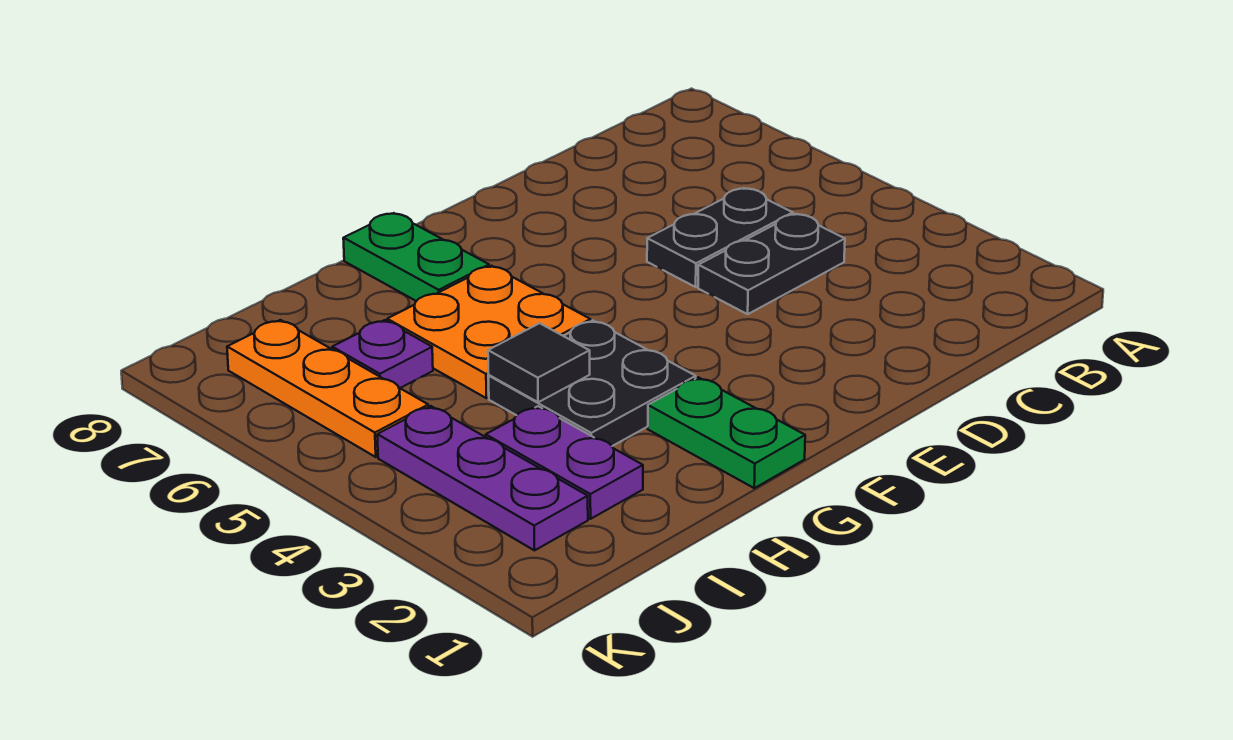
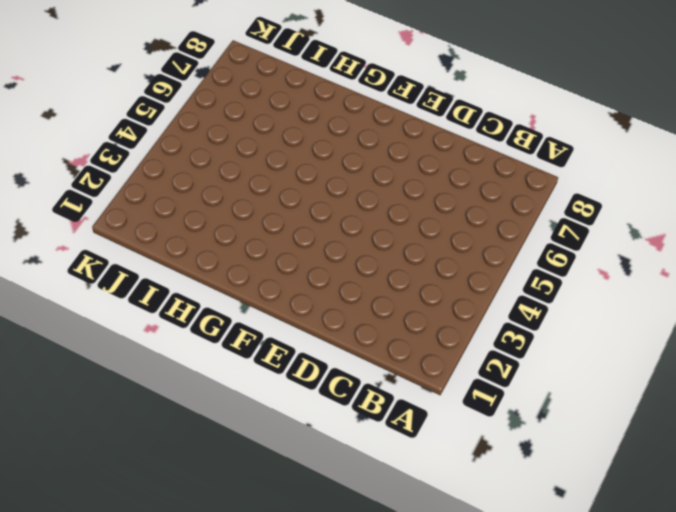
none -> black 1x2 plate [698,214,845,314]
none -> black 1x2 plate [647,188,793,287]

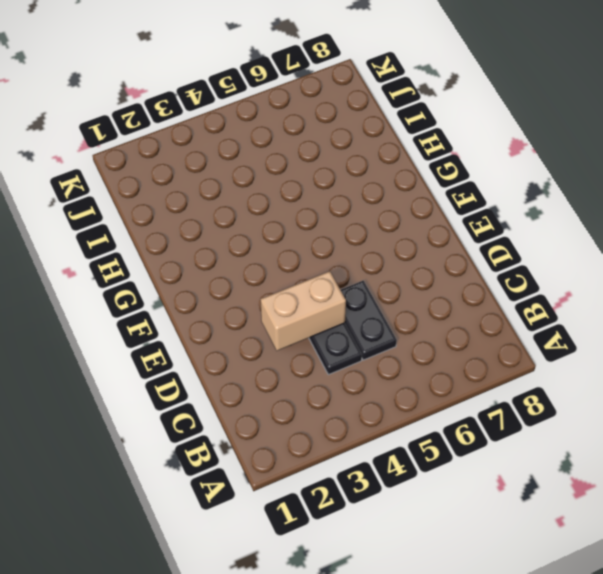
tan 1x2 brick [260,271,346,351] -> none
none -> green 1x2 plate [648,377,805,488]
none -> black 2x2 plate [489,321,696,446]

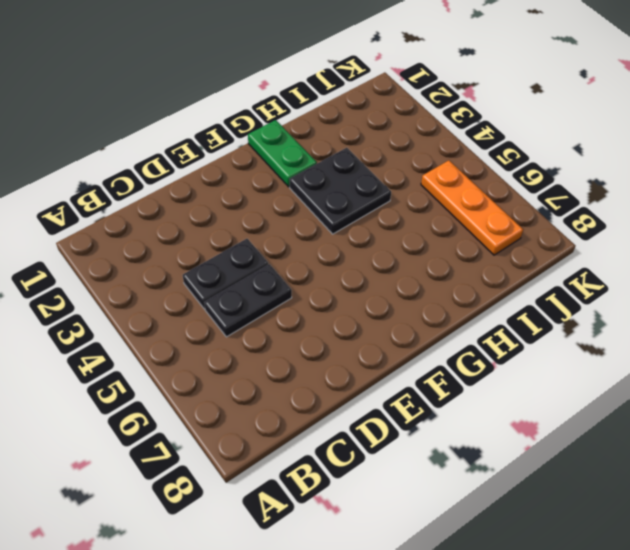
none -> orange 2x2 plate [387,266,590,398]
none -> green 1x2 plate [343,213,489,301]

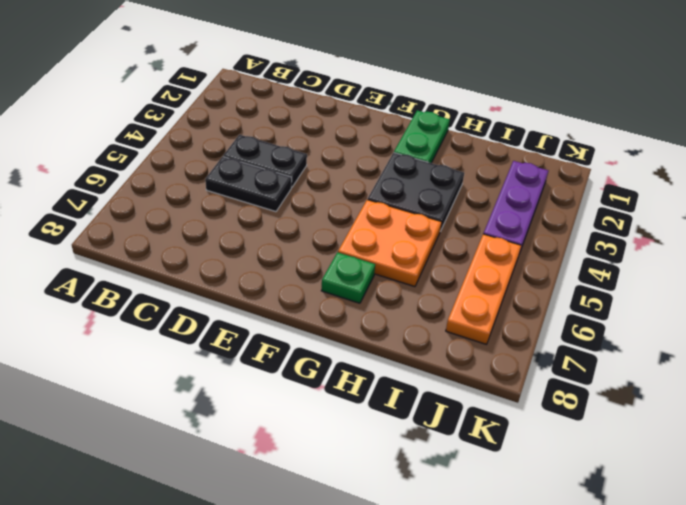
green 1x1 plate [321,252,375,303] -> green 1x2 plate [343,213,489,301]
none -> purple 1x2 plate [486,406,643,519]
none -> purple 1x1 plate [332,320,433,388]

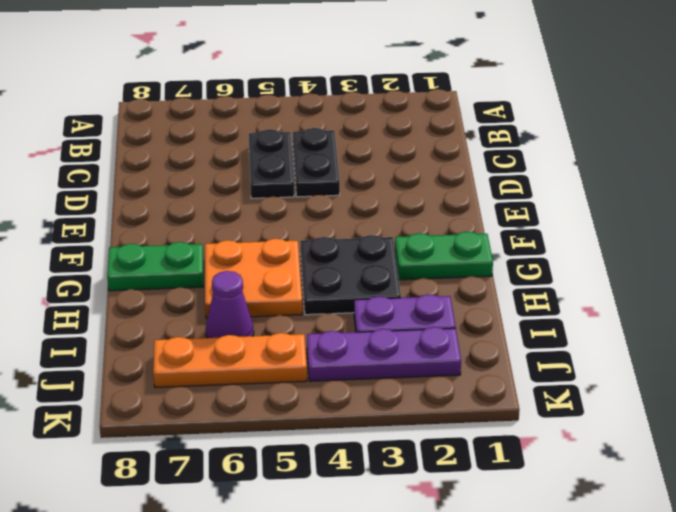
purple 1x1 cone [206,271,254,338] -> purple 1x1 plate [332,320,433,388]
none -> black 1x1 tile [488,323,590,402]

